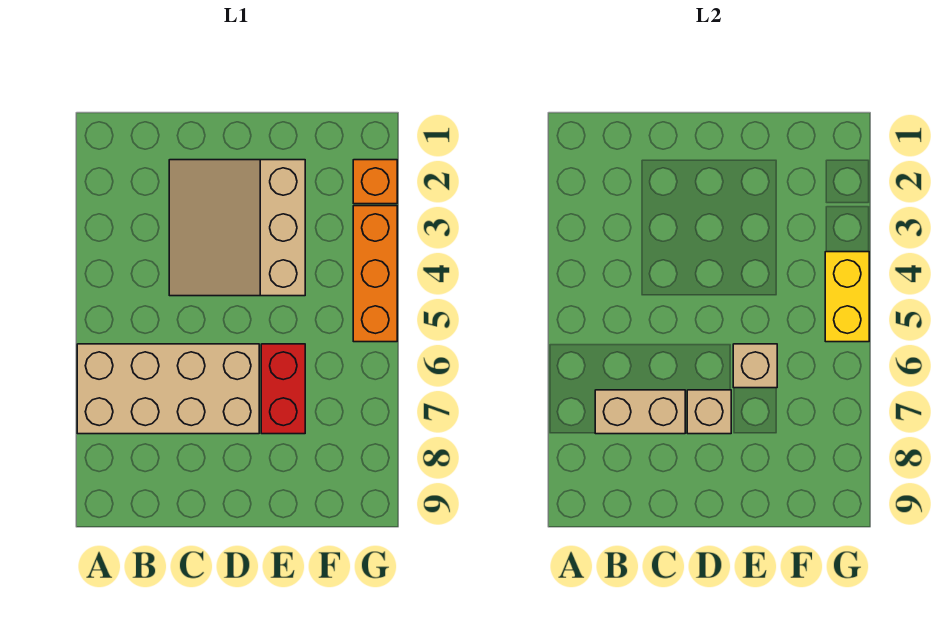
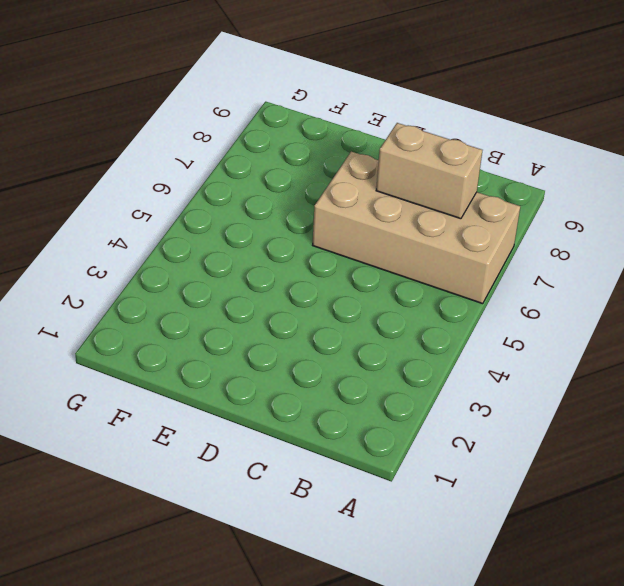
none -> tan 3x3 slope [169,160,305,296]
none -> red 1x2 brick [261,344,305,434]

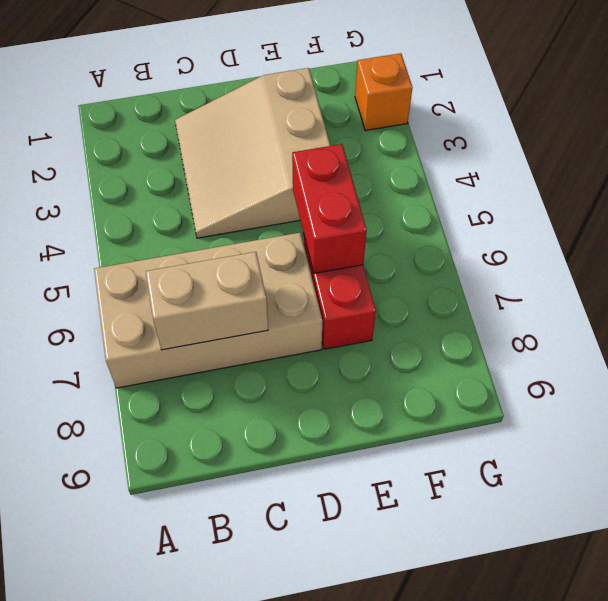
red 1x2 brick [292,144,367,273] -> tan 1x1 brick [733,344,777,388]
none -> orange 1x3 brick [353,206,397,342]
none -> tan 1x1 brick [687,390,731,434]

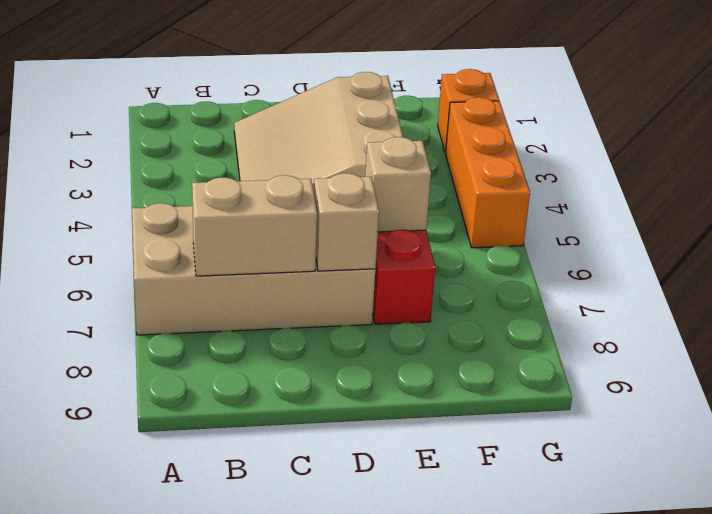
none -> yellow 1x2 brick [825,252,869,342]

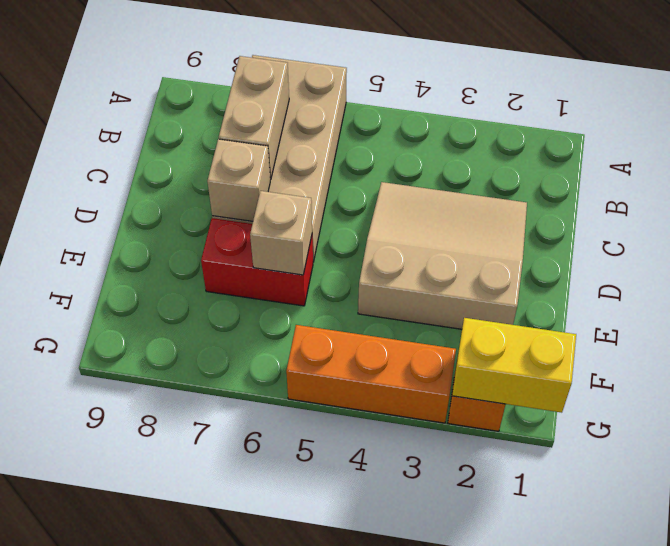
yellow 1x2 brick [452,318,576,413] -> yellow 1x2 brick moved to [825,252,869,342]

